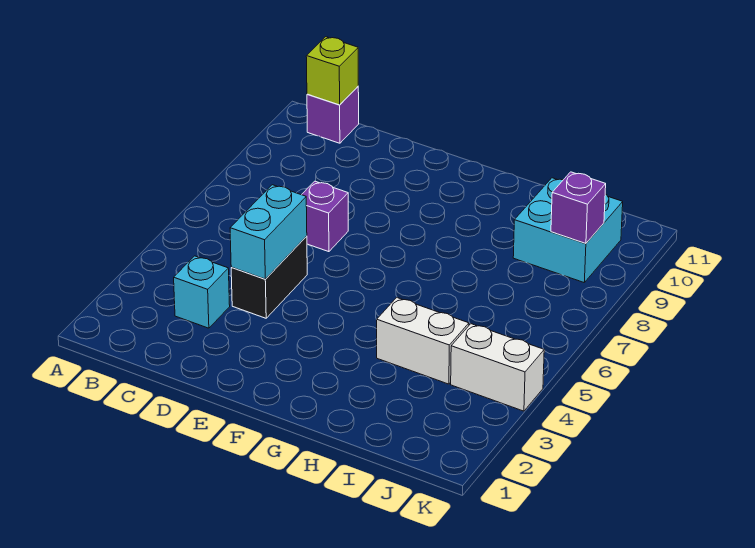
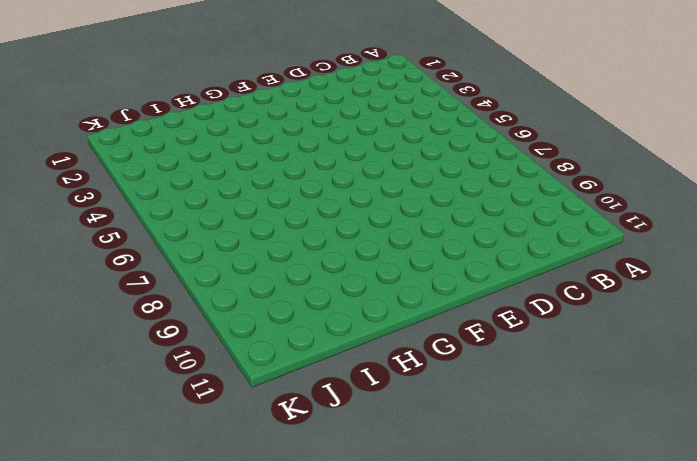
none -> purple 1x1 brick [307,87,359,143]
none -> cyan 1x1 brick [174,256,230,328]

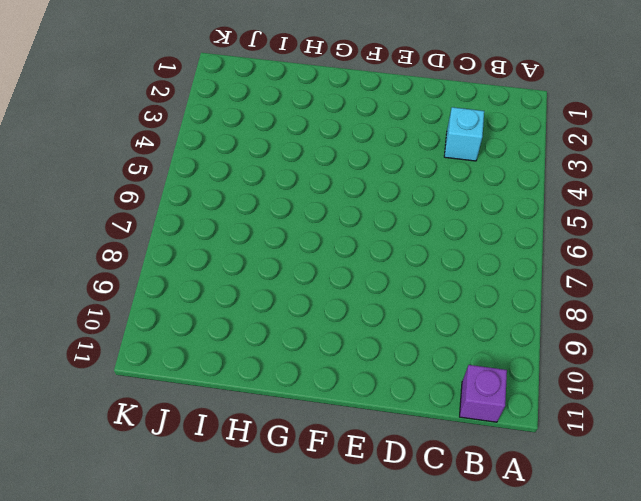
none -> black 1x2 brick [231,236,307,318]
none -> purple 1x1 brick [302,181,348,252]

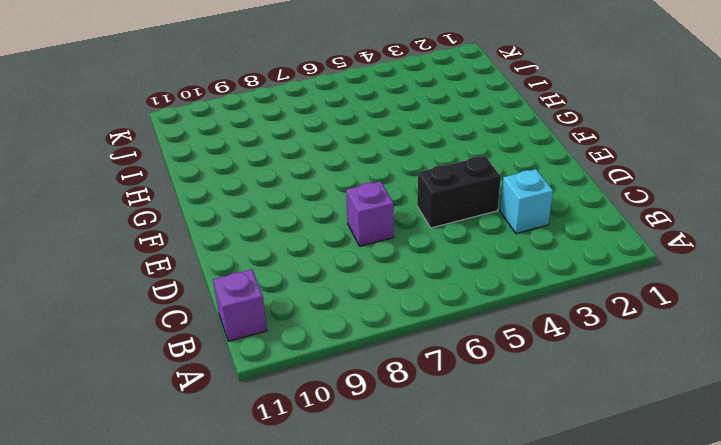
none -> white 1x2 brick [377,298,469,384]
none -> cyan 2x2 brick [513,178,623,282]

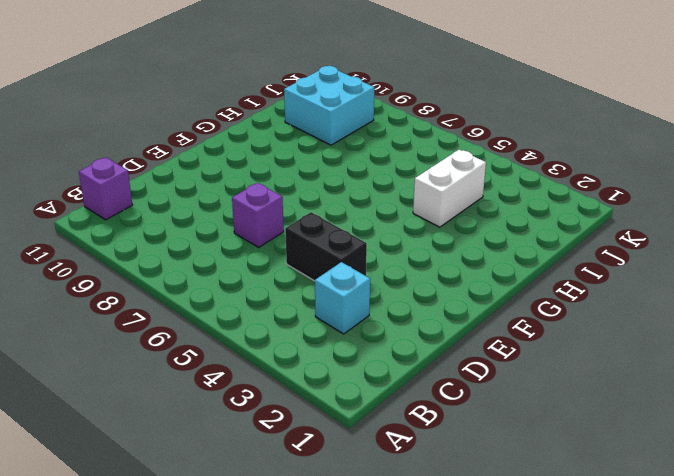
none -> white 1x2 brick [451,324,544,411]
none -> lime 1x1 brick [306,37,358,105]

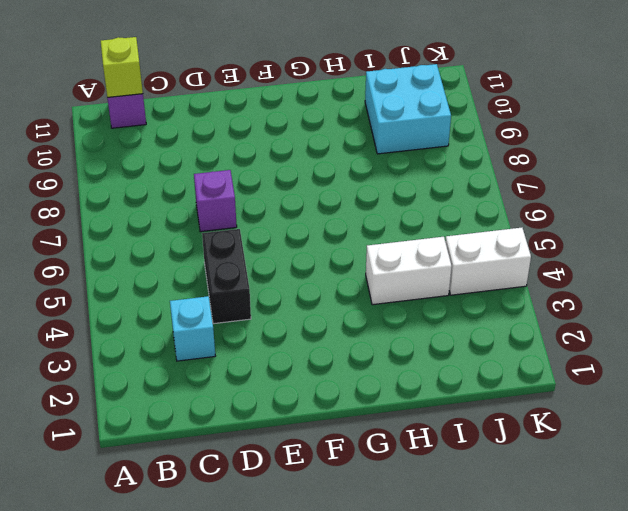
none -> cyan 1x2 brick [230,185,307,279]
none -> purple 1x1 brick [551,172,606,243]

